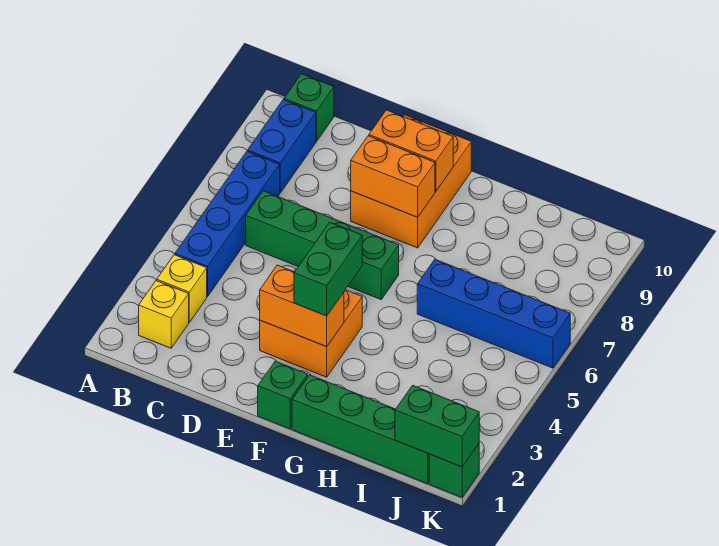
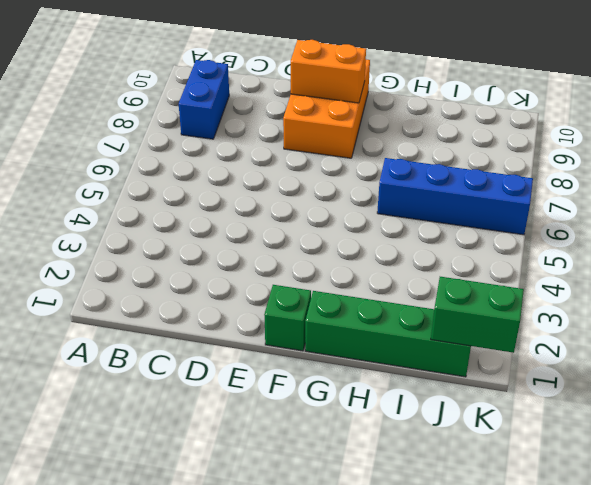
none -> yellow 1x1 brick [139,281,189,348]
none -> yellow 1x1 brick [157,255,207,322]
none -> blue 1x4 brick [175,151,280,297]

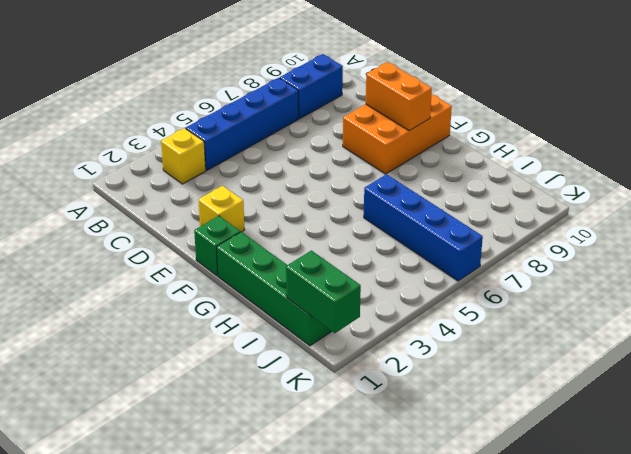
yellow 1x1 brick [199,186,245,232] -> yellow 1x1 brick moved to [139,281,189,348]
none -> green 1x1 brick [284,74,334,141]
none -> green 1x4 brick [246,191,399,299]
none -> orange 2x2 brick [260,270,362,377]

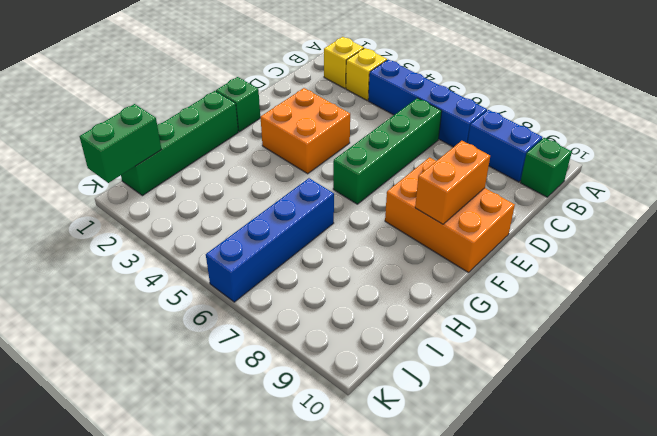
none -> green 1x1 brick [429,444,479,497]
none -> orange 1x2 brick [260,265,344,347]
none -> orange 1x2 brick [351,136,435,217]

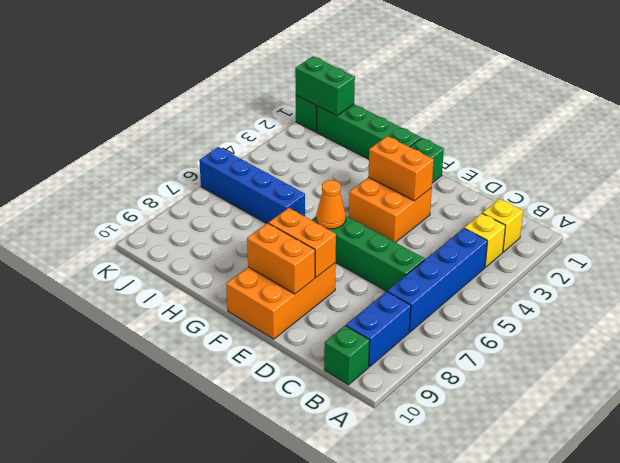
orange 1x1 cone [316,180,346,229] -> none
none -> green 1x2 brick [294,222,362,316]

